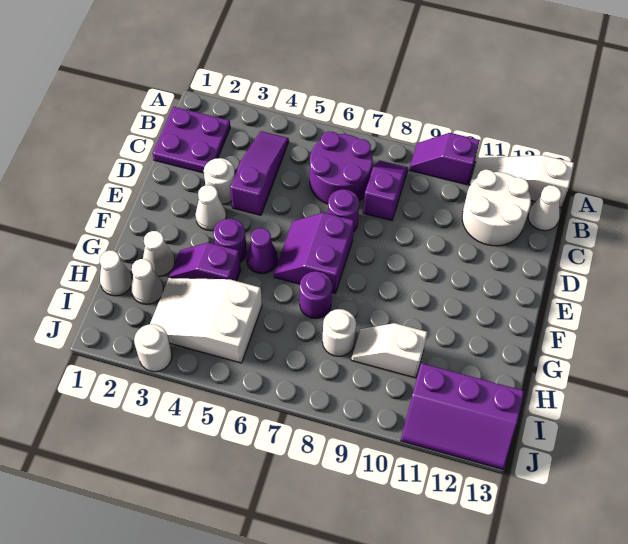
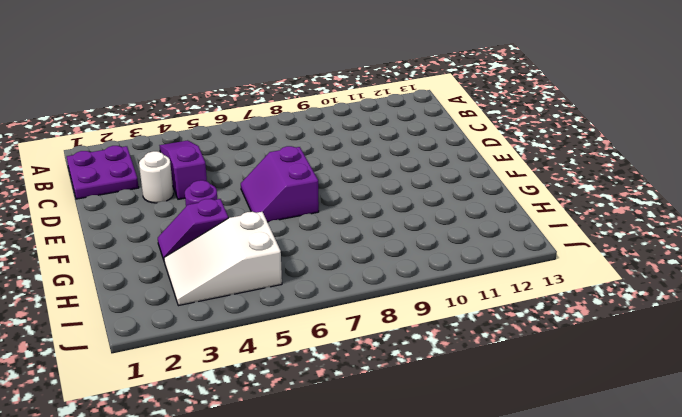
none -> purple 1x2 slope [409,133,480,185]
none -> white 1x3 slope [470,155,574,208]
none -> purple 2x2 round brick [310,131,373,204]

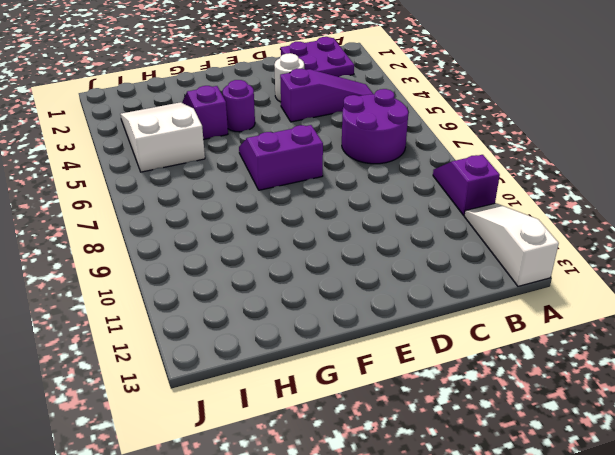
none -> purple 1x2 slope [363,160,408,221]
none -> white 2x2 round brick [462,170,531,246]
none -> white 1x1 cone [528,185,562,231]

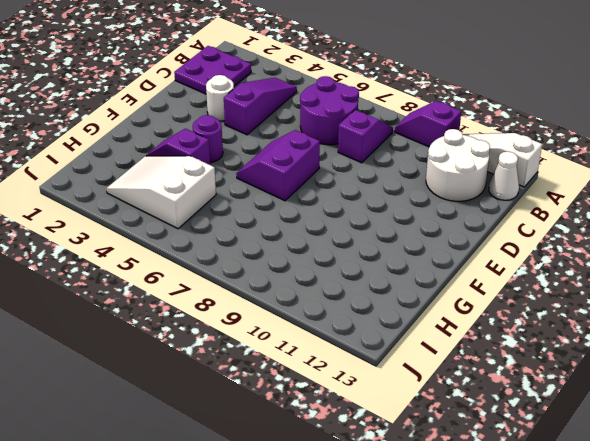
none -> purple 1x1 round brick [328,189,359,232]
none -> white 1x1 cone [195,185,226,231]
none -> purple 1x1 cone [247,228,278,274]

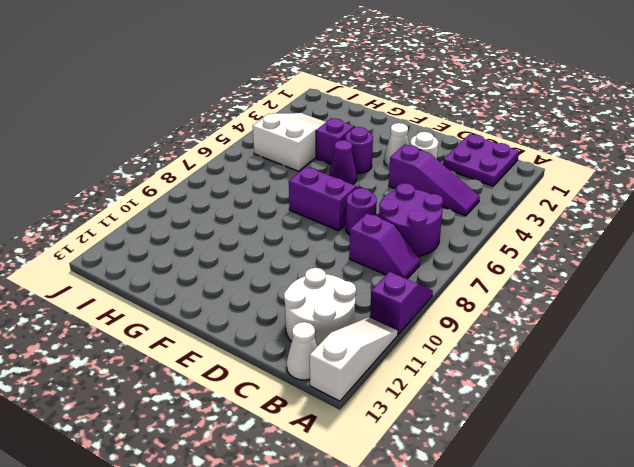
none -> white 1x1 cone [143,231,175,276]
none -> purple 1x1 round brick [300,271,332,318]
none -> white 1x1 cone [100,251,132,296]

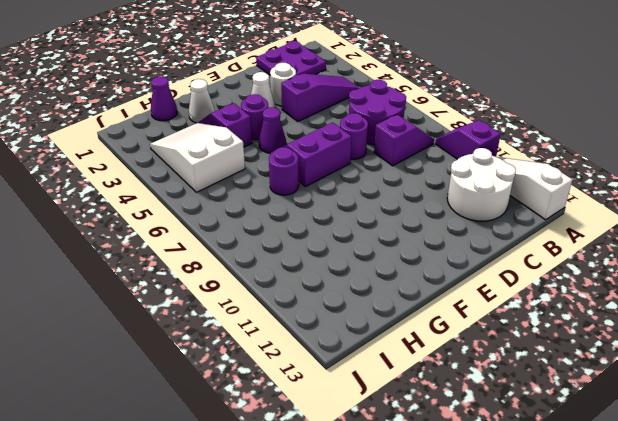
purple 1x1 cone [151,77,177,121] -> white 1x1 cone [100,251,132,296]
none -> white 1x1 cone [528,185,562,231]
none -> white 1x1 cone [131,259,163,304]
none -> white 1x1 round brick [322,309,356,356]

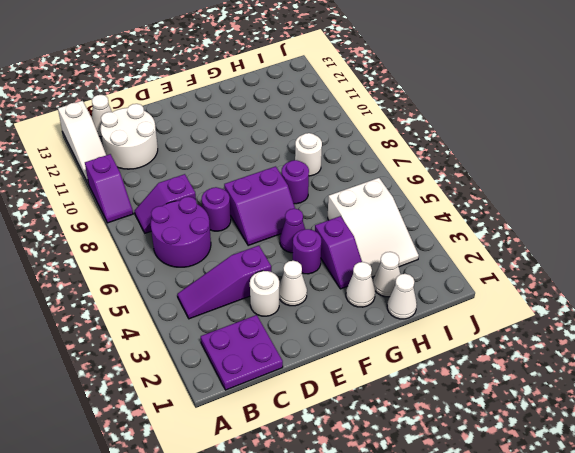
none -> white 1x2 slope [351,323,428,378]
none -> purple 2x3 slope [401,363,524,469]
none -> white 1x1 round brick [134,324,172,372]

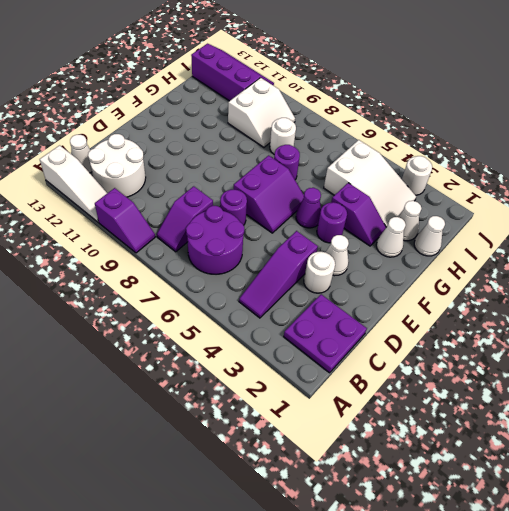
white 2x2 slope [228,78,295,147] -> white 1x2 slope [351,323,428,378]

